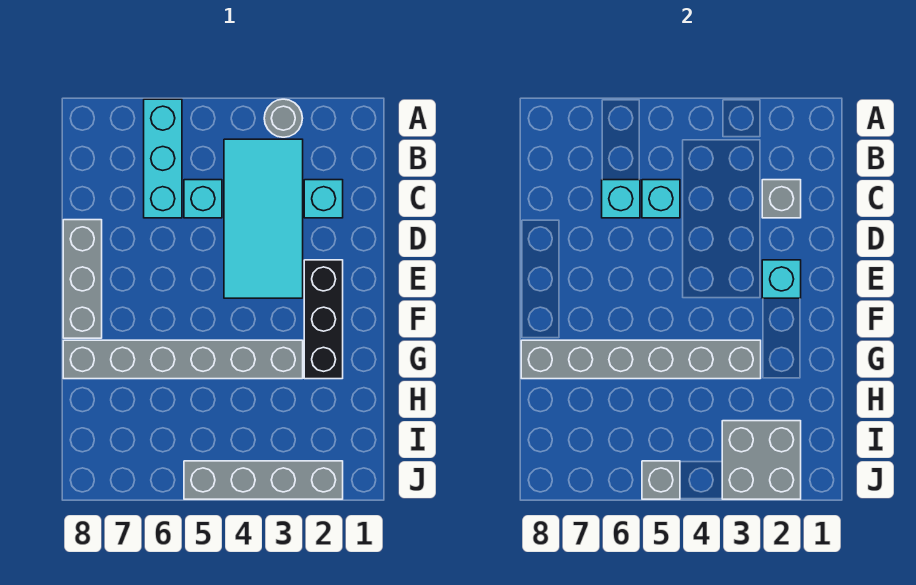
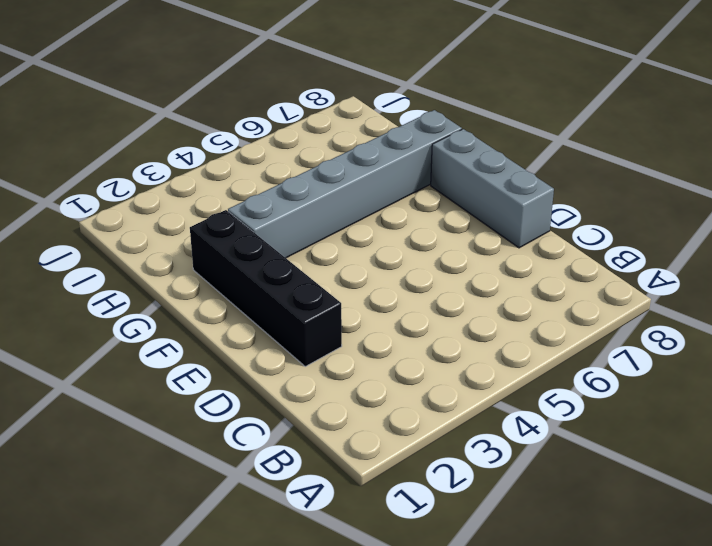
black 1x4 brick [190,210,342,366] -> black 1x3 brick [304,260,343,379]
none -> grey 1x1 round brick [264,99,303,137]
none -> cyan 1x3 brick [144,99,182,218]
none -> cyan 2x4 tile [224,139,303,298]

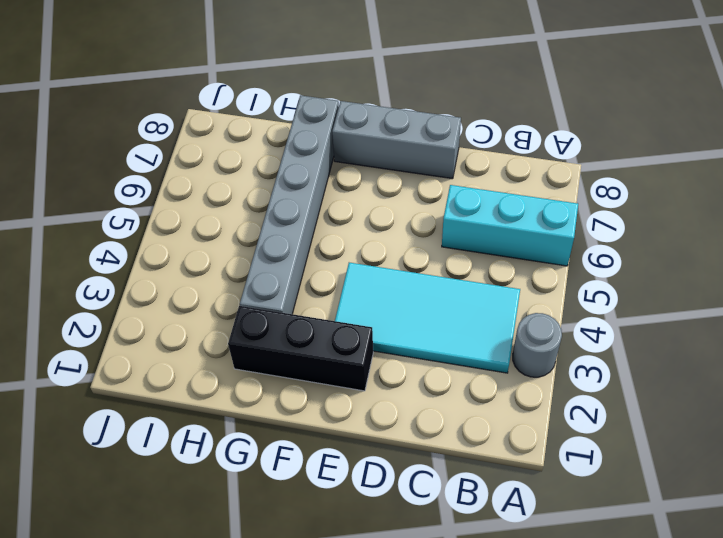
none -> cyan 1x1 brick [304,180,343,218]
none -> cyan 1x1 brick [184,180,222,218]
none -> grey 1x4 brick [184,461,343,499]

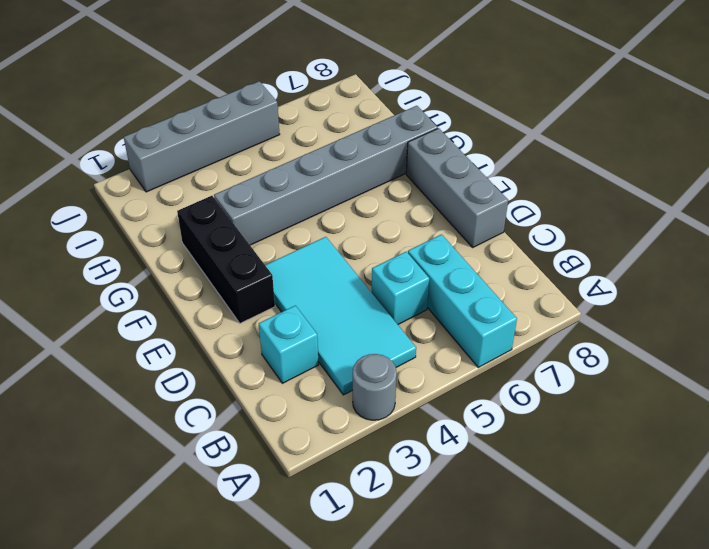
none -> grey 1x1 brick [762,180,801,218]
none -> cyan 1x1 brick [642,180,680,218]
none -> cyan 1x1 brick [602,180,640,218]

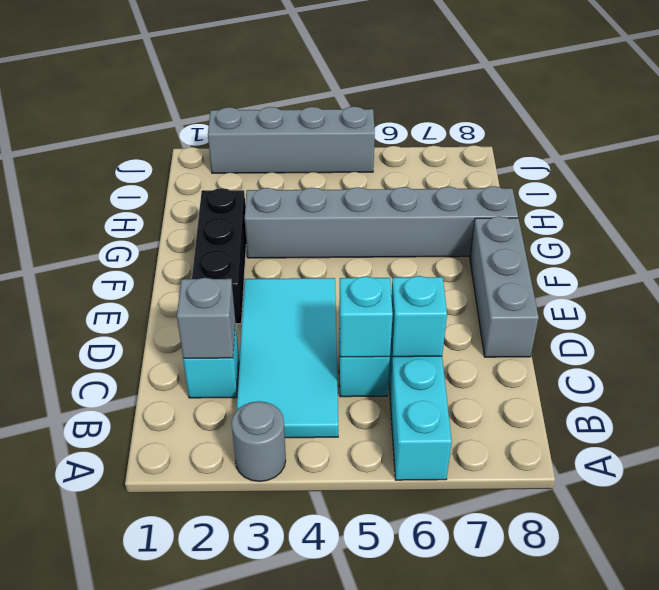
none -> cyan 1x1 brick [762,260,801,298]
none -> grey 1x6 brick [521,340,761,379]
none -> grey 2x2 brick [722,421,801,499]

